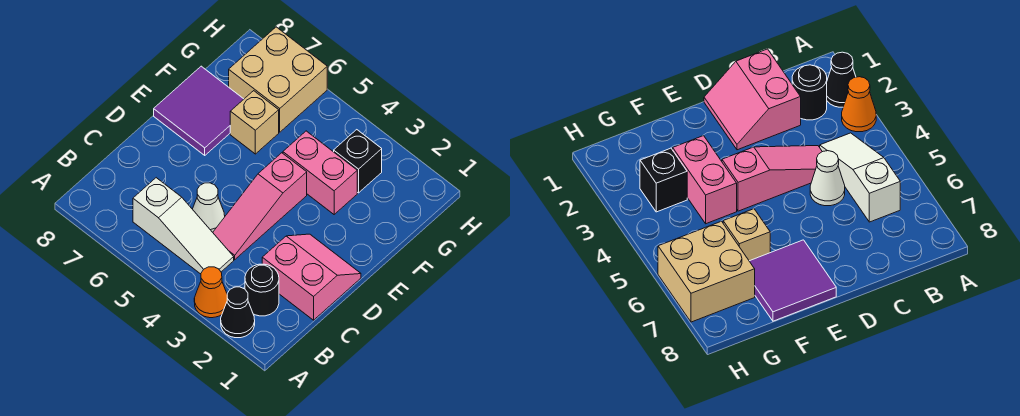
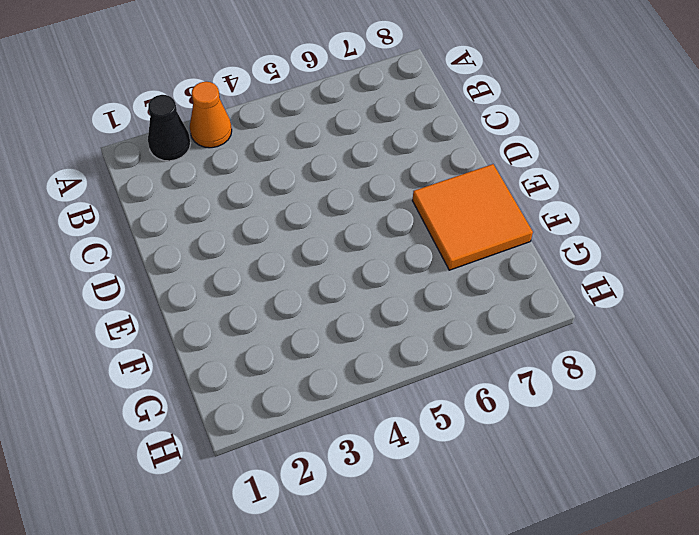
orange 2x2 tile [412,164,533,270] -> purple 2x2 tile [154,66,244,155]
none -> black 1x1 round brick [245,264,279,316]
none -> white 1x3 slope [133,178,234,274]
none -> pink 2x2 slope [262,234,361,320]

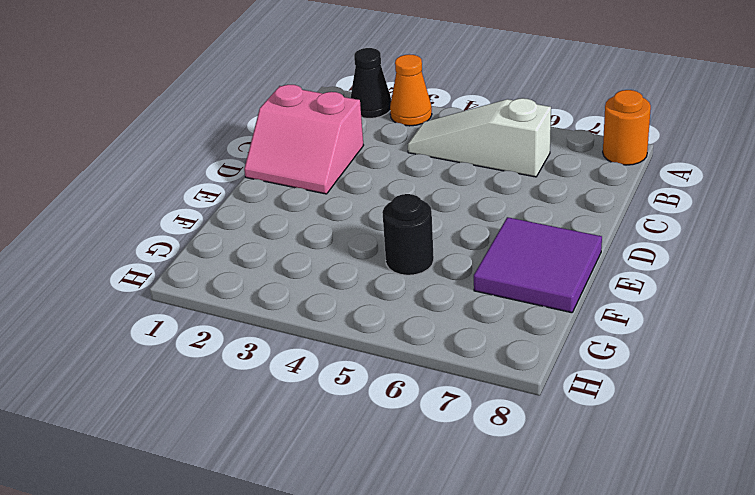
orange 1x1 round brick [603,90,651,165] -> none
black 1x1 round brick [382,194,434,275] -> black 1x1 round brick moved to [245,264,279,316]
none -> pink 1x3 slope [213,153,307,260]
none -> white 1x1 cone [193,183,225,232]
none -> pink 1x2 brick [283,131,357,214]

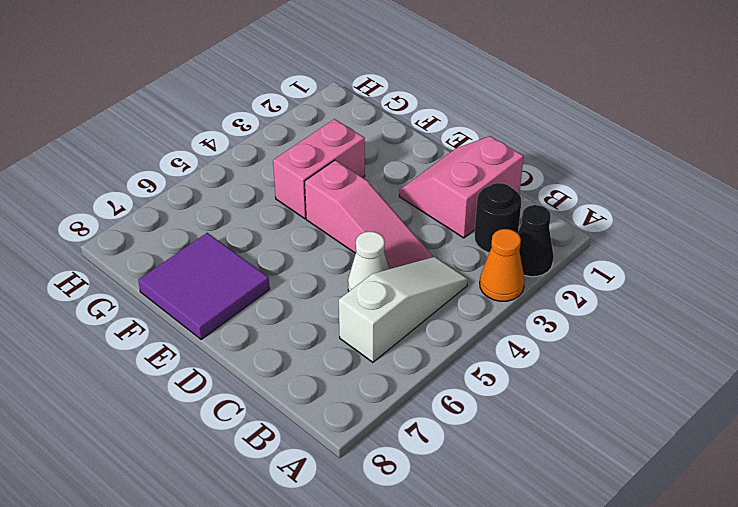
none -> tan 1x1 brick [230,91,279,154]
none -> black 1x1 brick [334,130,382,193]
none -> tan 2x2 brick [229,27,327,132]

